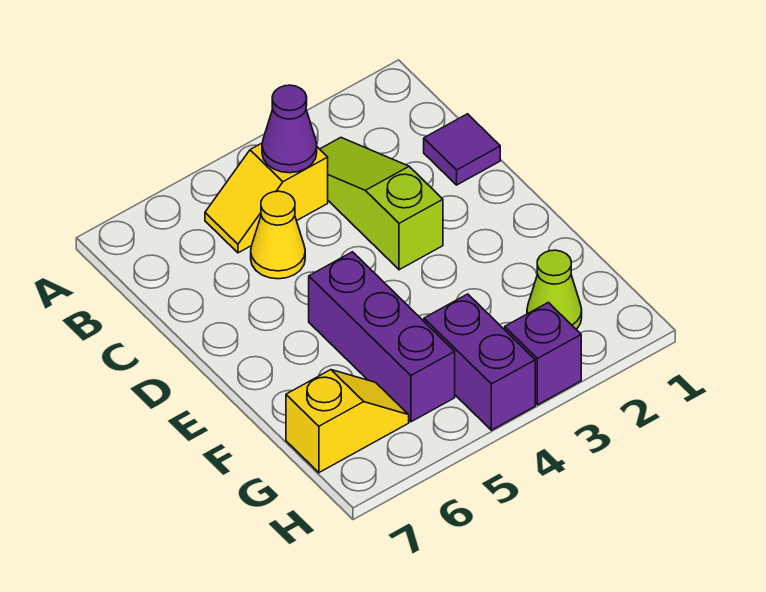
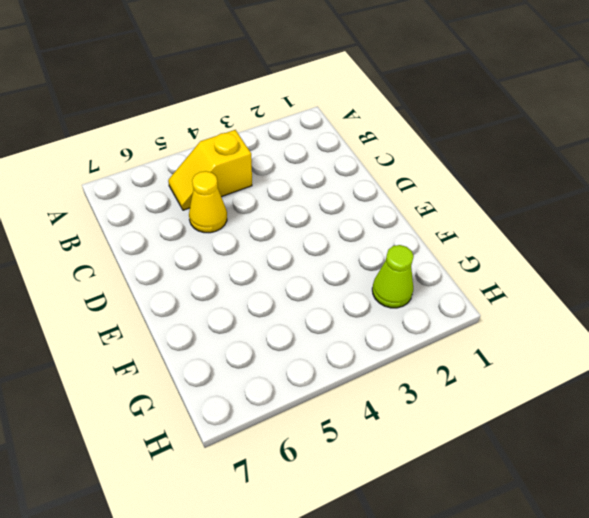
none -> lime 1x3 slope [320,138,443,270]
none -> purple 1x1 tile [424,114,500,185]

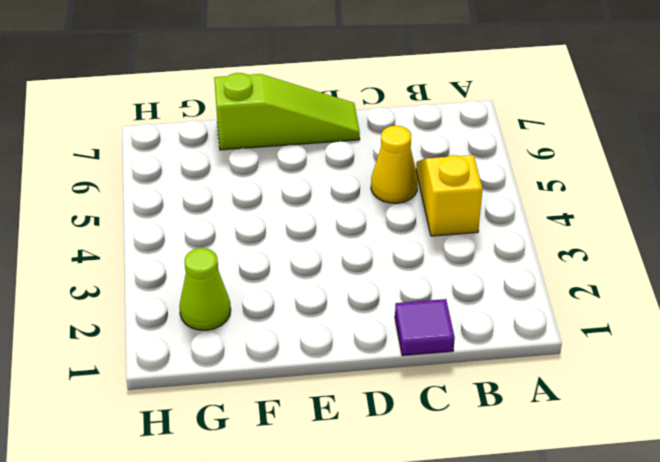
lime 1x3 slope [214,73,360,150] -> lime 1x3 slope moved to [320,138,443,270]
none -> purple 1x3 brick [309,252,455,422]
none -> purple 1x2 brick [424,294,535,430]

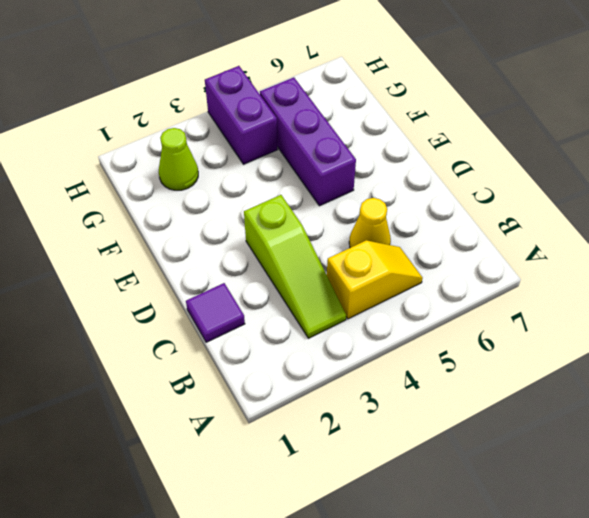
none -> yellow 1x2 slope [286,370,409,473]
none -> purple 1x1 brick [505,302,581,405]

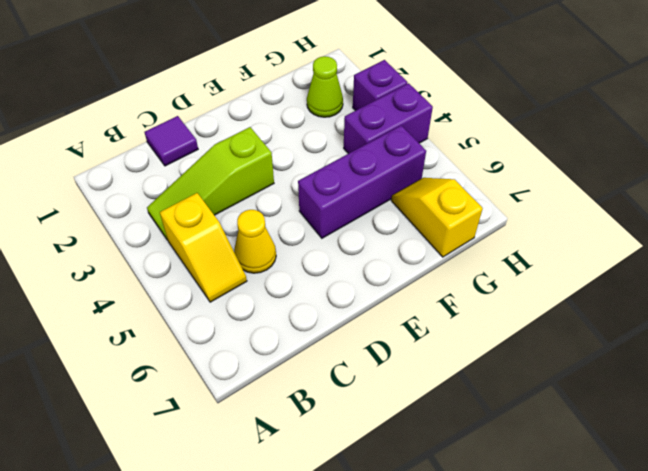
none -> purple 1x1 cone [262,85,317,173]

